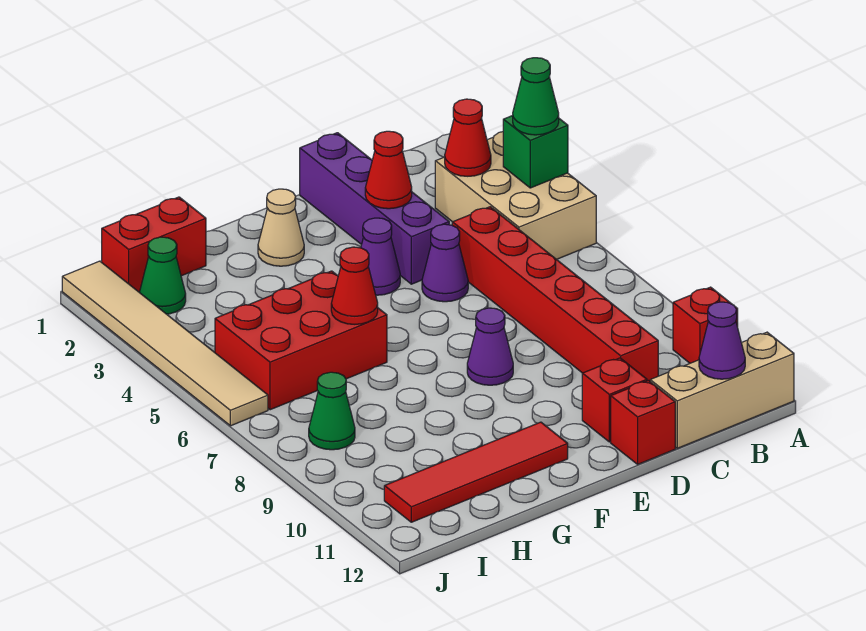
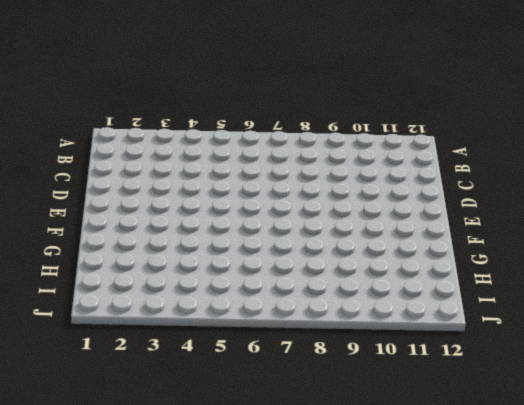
none -> tan 2x3 brick [435,132,596,259]
none -> red 1x1 brick [673,287,738,363]
none -> tan 1x3 brick [650,332,794,448]

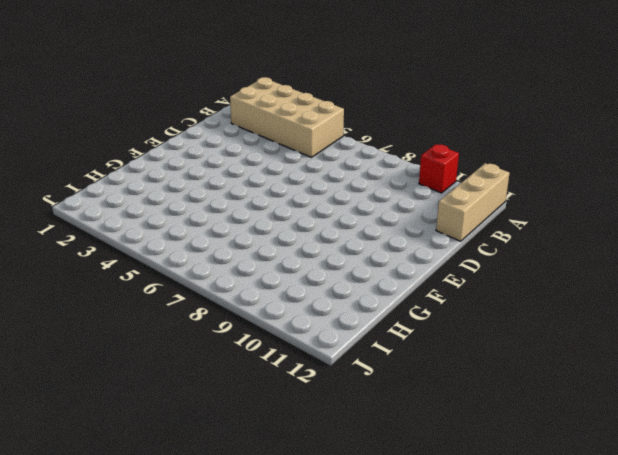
tan 2x4 brick [230,77,344,157] -> tan 2x3 brick [435,132,596,259]
none -> red 1x6 brick [452,207,658,381]
none -> purple 1x4 brick [300,133,449,284]
none -> purple 1x1 cone [422,224,468,302]

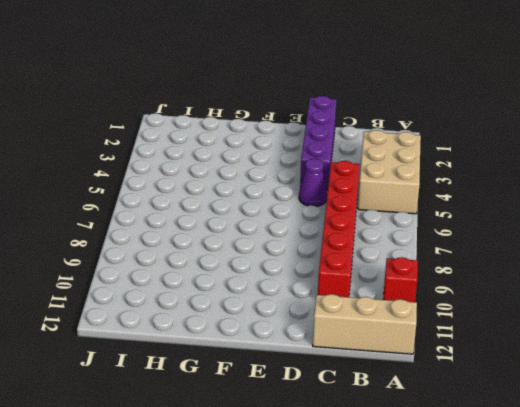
none -> red 1x1 brick [582,358,647,442]
none -> red 1x1 brick [611,380,675,464]
none -> purple 1x1 cone [361,218,400,295]

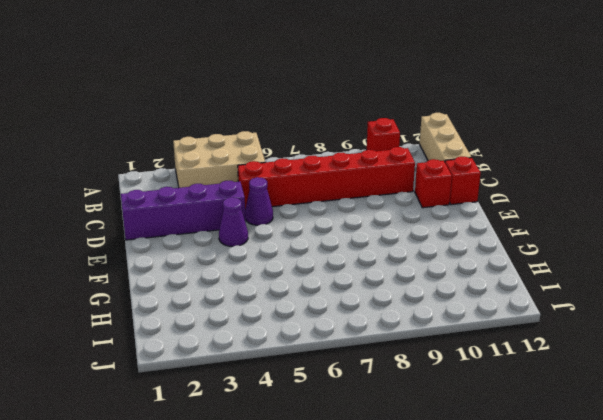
none -> purple 1x1 cone [467,308,513,385]
none -> tan 1x1 cone [258,189,304,266]
none -> red 1x4 tile [384,422,568,522]

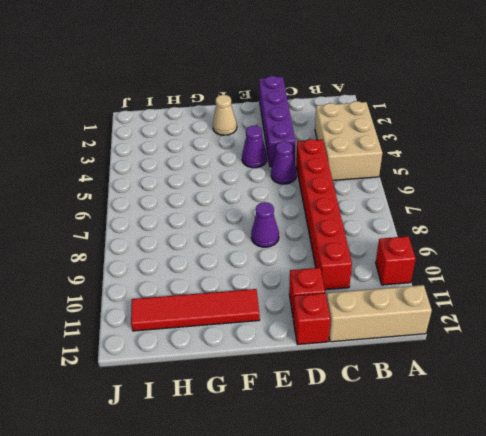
none -> red 2x3 brick [215,271,387,410]
none -> red 1x2 brick [102,197,206,292]
none -> green 1x1 cone [139,237,186,314]

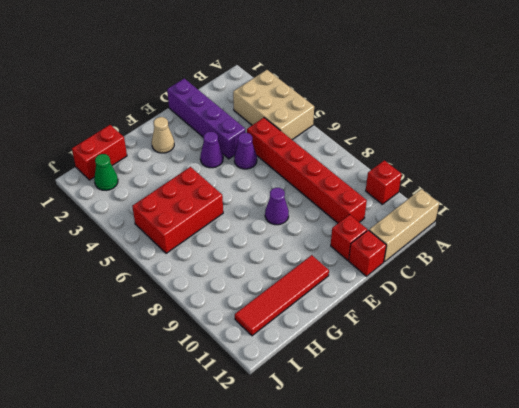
none -> green 1x1 cone [309,372,355,450]
none -> tan 1x6 tile [62,261,268,426]
none -> green 1x1 brick [503,115,568,188]

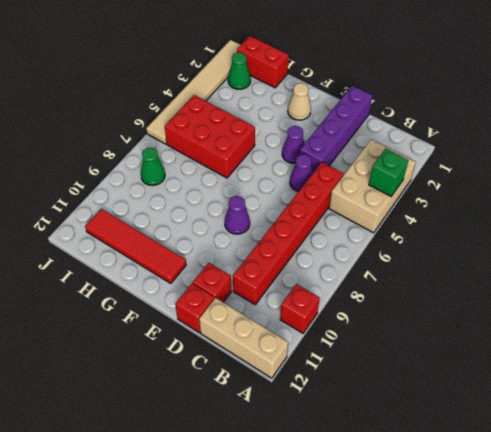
none -> red 1x1 cone [445,99,491,176]
none -> purple 1x1 cone [699,302,745,379]
none -> red 1x1 cone [365,131,412,209]

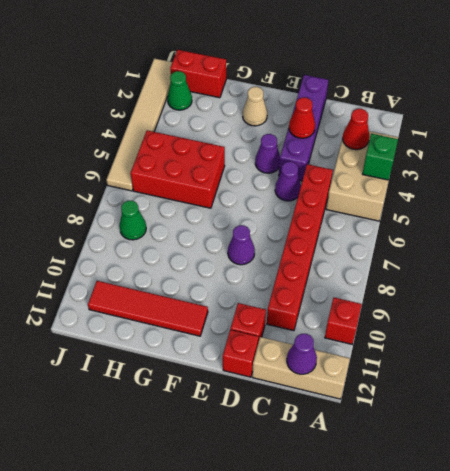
none -> red 1x1 cone [331,247,378,324]
none -> green 1x1 cone [513,58,559,135]

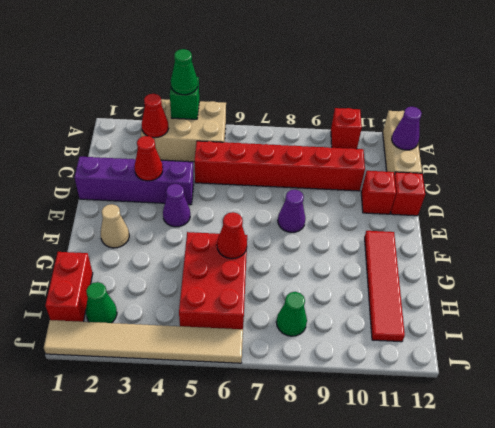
none -> purple 1x1 cone [422,224,468,302]

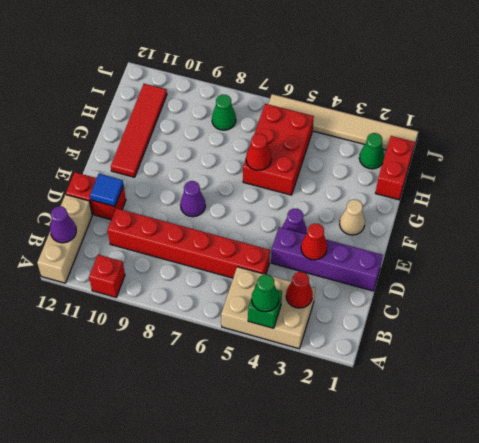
blue 1x1 tile [90,174,124,206] -> none
none -> purple 1x1 cone [422,224,468,302]

